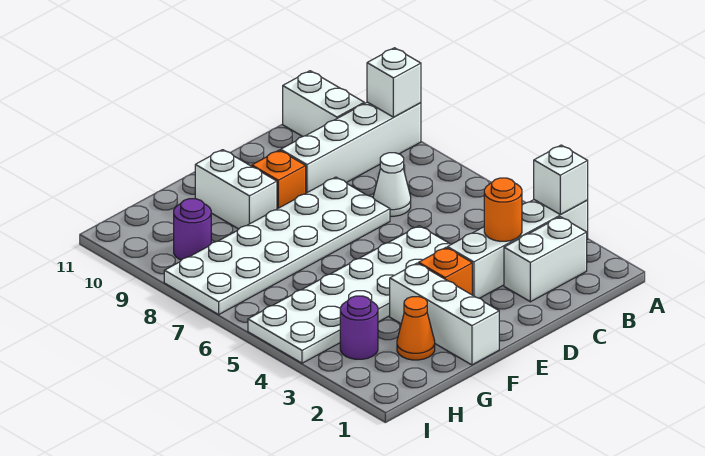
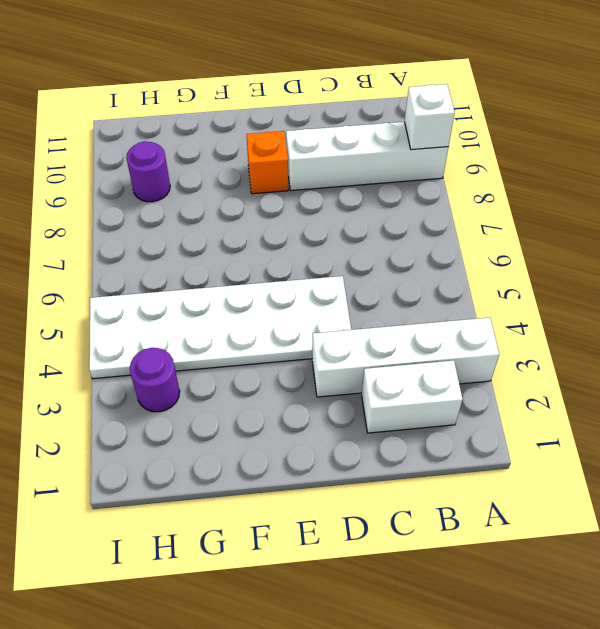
none -> white 1x2 brick [283,71,364,137]
none -> white 1x1 cone [373,153,411,216]
none -> white 2x6 plate [164,177,390,314]

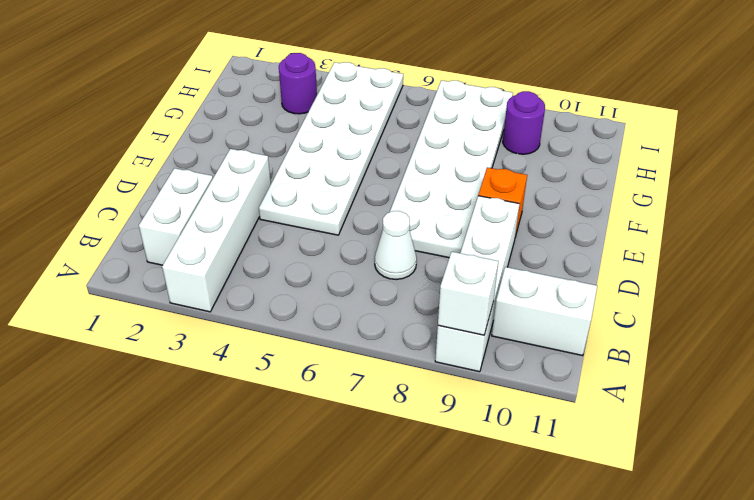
none -> orange 1x1 brick [419,248,472,295]
none -> white 1x3 brick [390,263,499,365]
none -> white 1x2 brick [195,150,277,229]

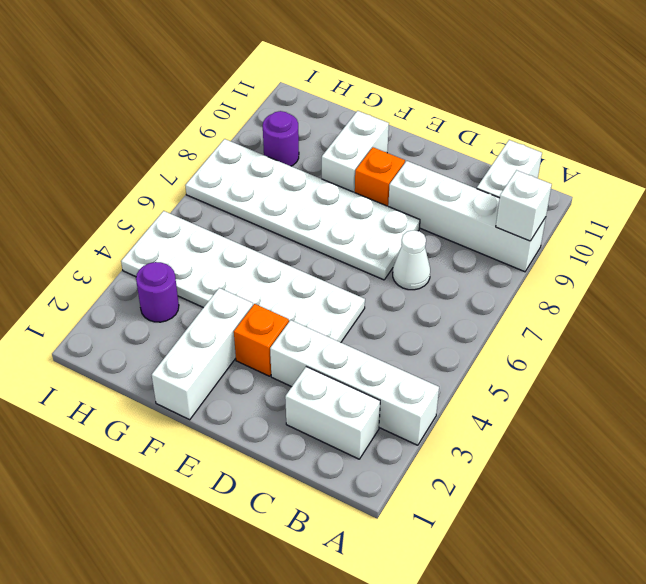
none -> orange 1x1 cone [397,297,435,360]
none -> white 1x1 brick [534,145,588,215]
none -> orange 1x1 round brick [484,178,522,241]

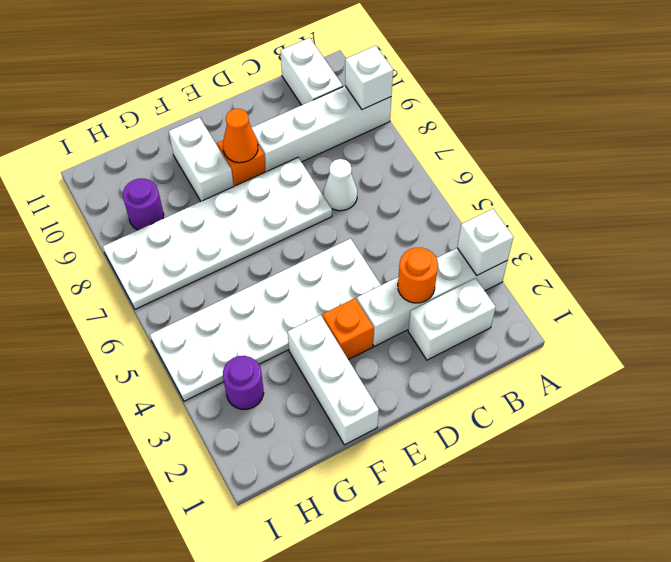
orange 1x1 cone [223,109,258,163] -> orange 1x1 cone moved to [397,297,435,360]

